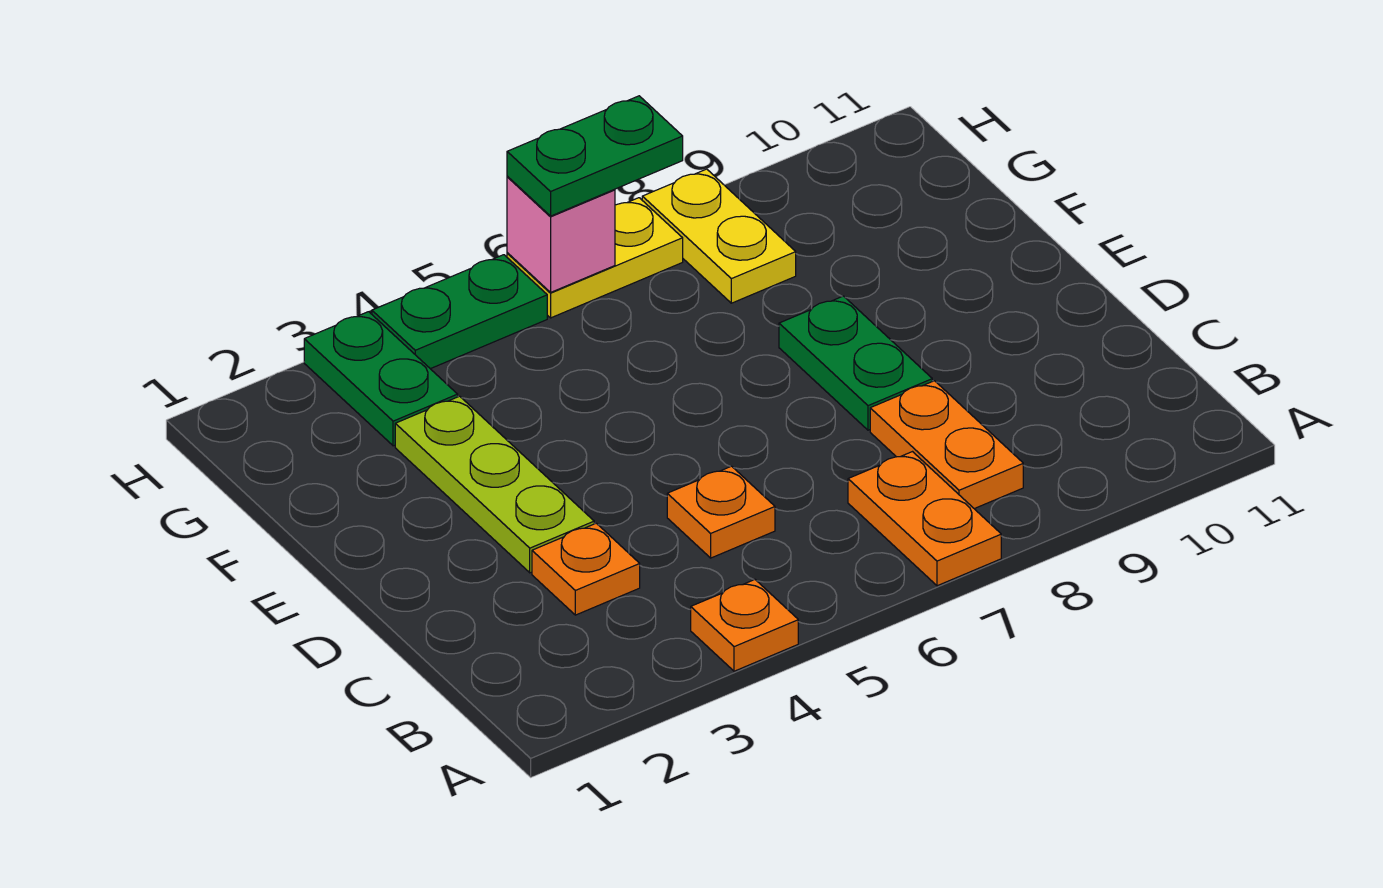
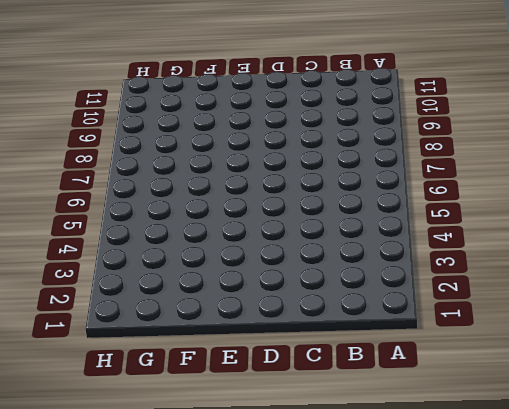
none -> orange 1x1 plate [691,580,798,671]
none -> orange 1x2 plate [848,452,1001,586]
none -> orange 1x2 plate [870,381,1023,509]

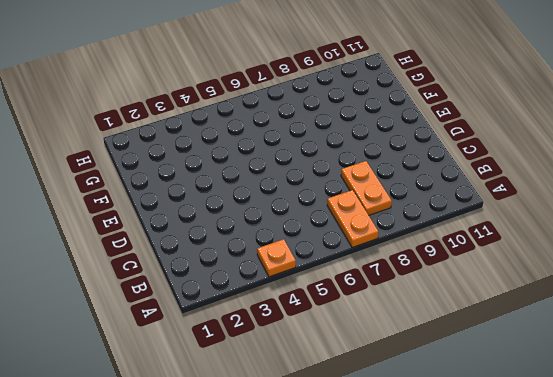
none -> orange 1x1 plate [532,523,640,615]
none -> orange 1x1 plate [667,466,775,558]
none -> lime 1x3 plate [395,396,594,573]

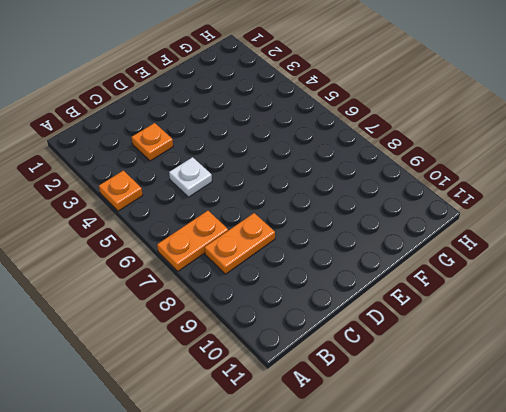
white 1x1 plate [169,157,212,197] -> orange 1x1 plate [667,466,775,558]
none -> lime 1x3 plate [395,396,594,573]
none -> green 1x2 plate [779,296,932,430]
none -> green 1x2 plate [304,312,458,446]

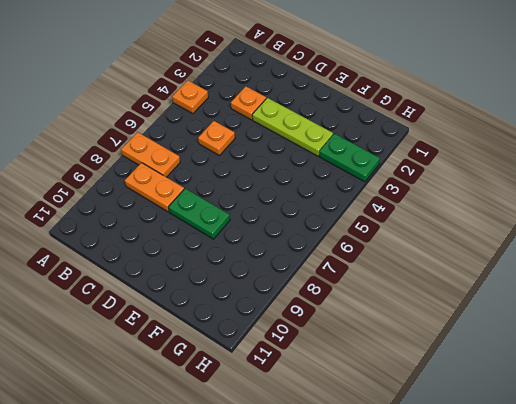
none -> yellow 1x2 plate [642,169,796,303]
none -> green 1x2 plate [372,255,547,369]
none -> yellow 1x2 plate [507,198,683,318]

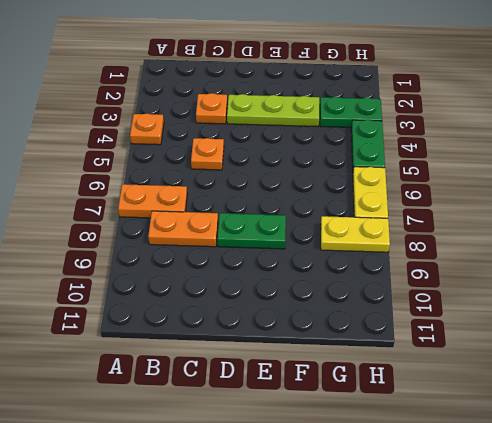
none -> pink 1x1 brick [507,177,615,292]
none -> green 1x2 plate [507,96,683,216]

